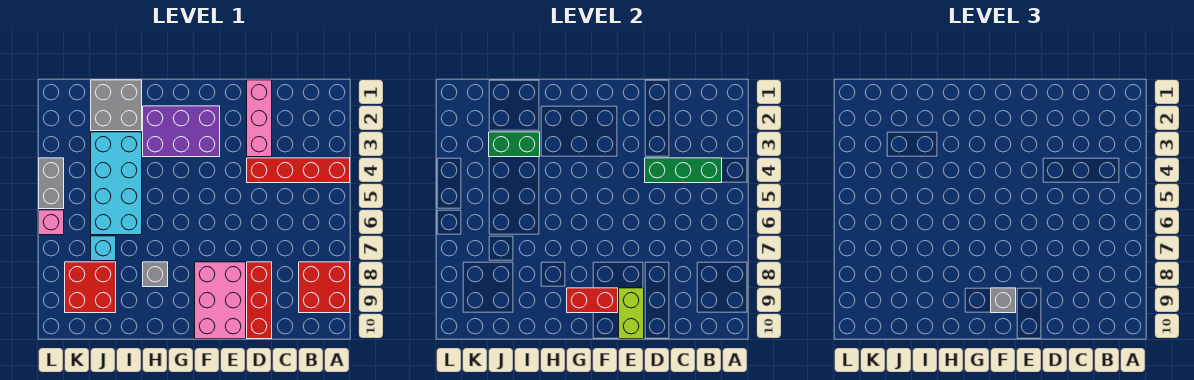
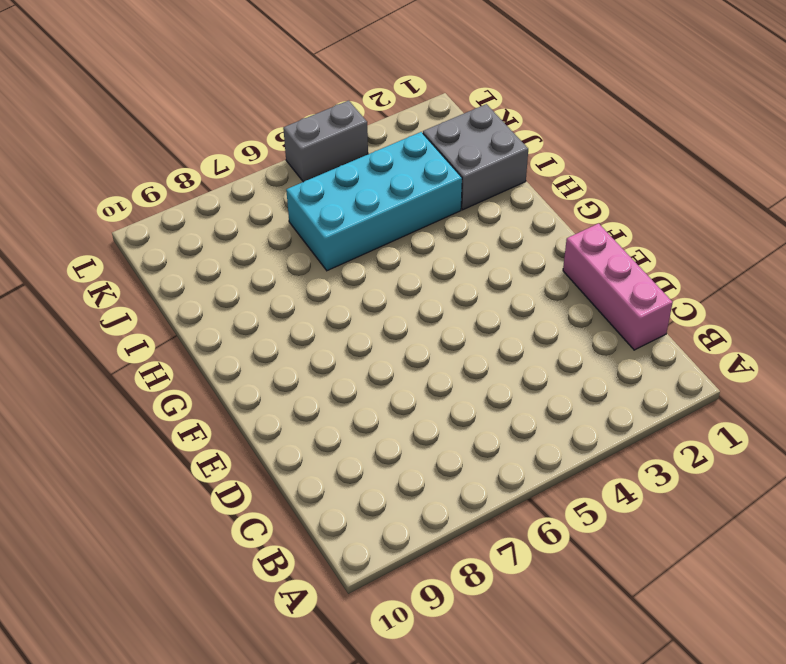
pink 1x3 brick [563,223,673,350] -> pink 1x3 brick turned to [247,80,272,157]
none -> red 1x4 brick [247,158,350,183]
none -> red 2x2 brick [299,262,350,313]
none -> red 1x3 brick [247,262,272,339]

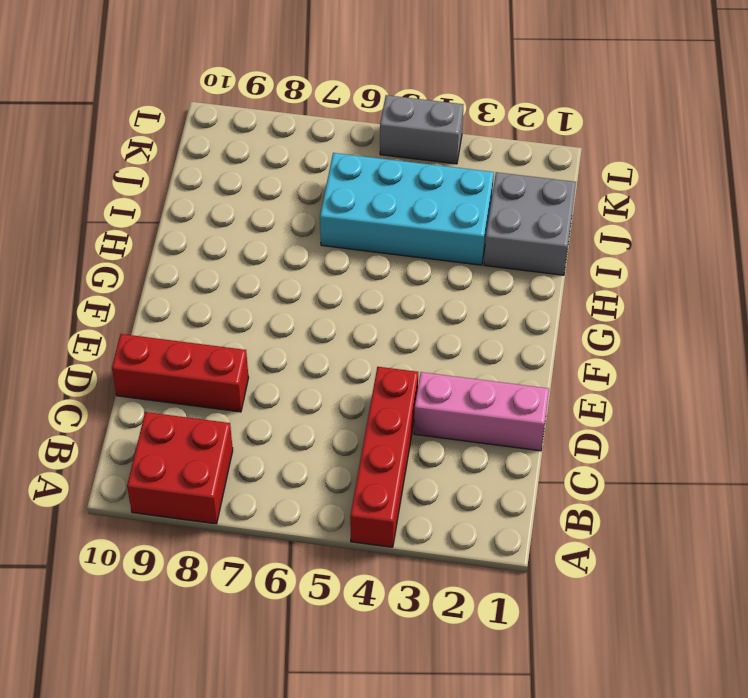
none -> pink 2x3 brick [195,262,246,339]
none -> purple 2x3 brick [143,106,220,157]
none -> grey 1x1 brick [143,262,168,287]

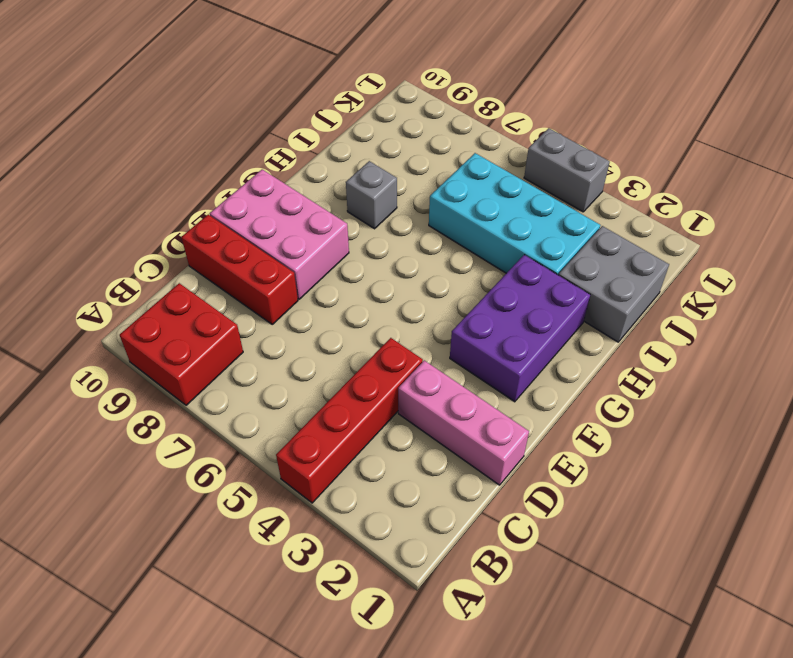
none -> cyan 1x1 brick [91,236,116,261]
none -> red 2x2 brick [65,262,116,313]
none -> pink 1x1 brick [39,210,64,235]

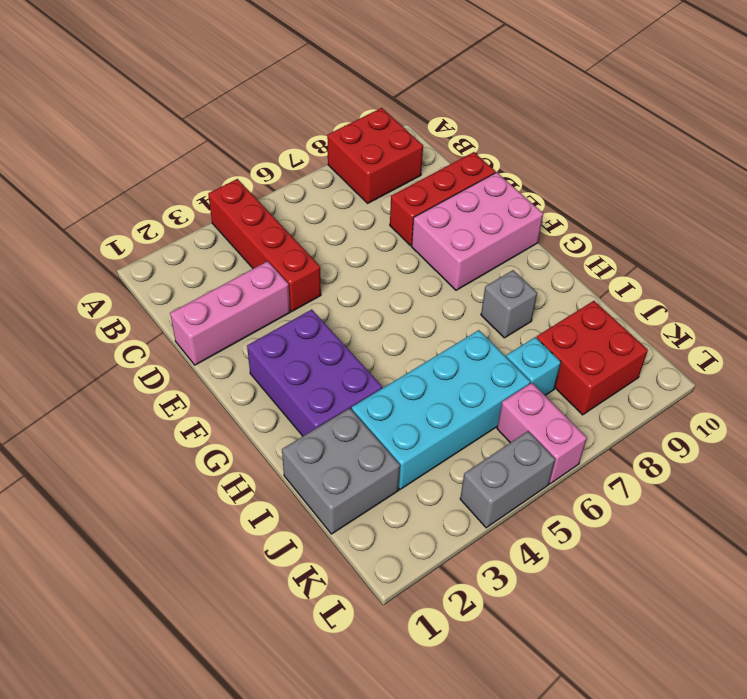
pink 1x2 brick [497,383,587,484] -> pink 1x1 brick [39,210,64,235]
none -> green 1x3 brick [645,158,722,183]
none -> lime 1x2 brick [619,288,644,339]
none -> red 1x2 brick [567,288,618,313]

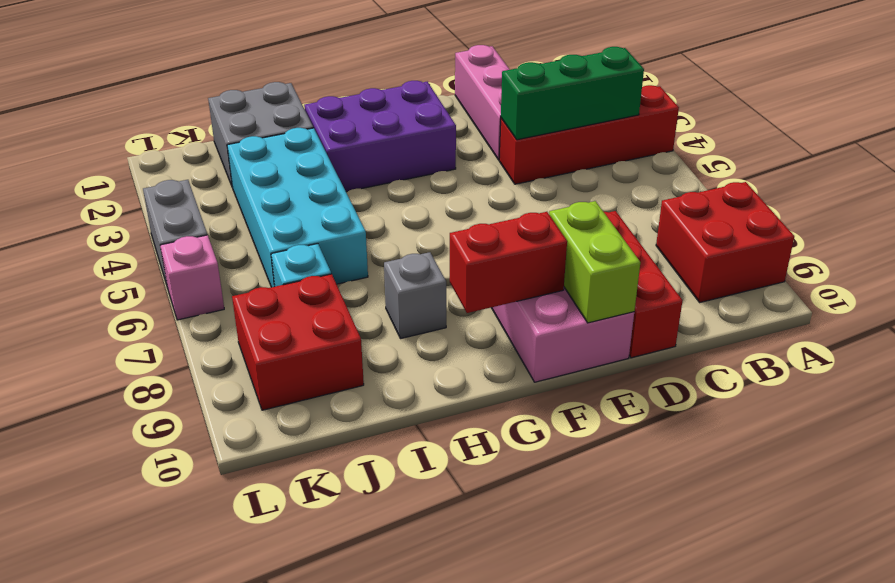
none -> green 1x2 brick [489,132,540,157]
none -> grey 1x1 brick [991,288,1016,313]

